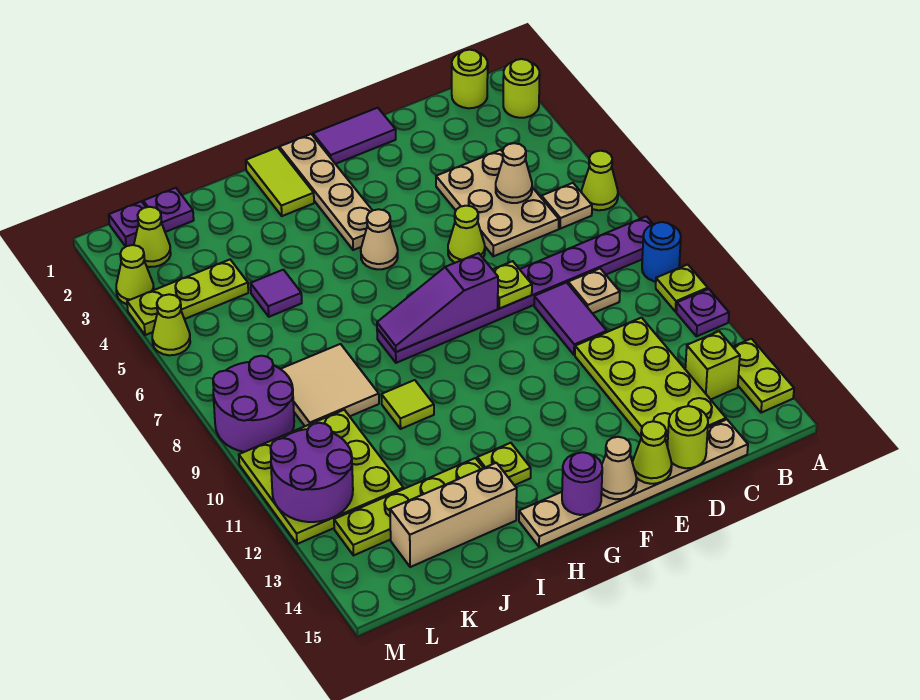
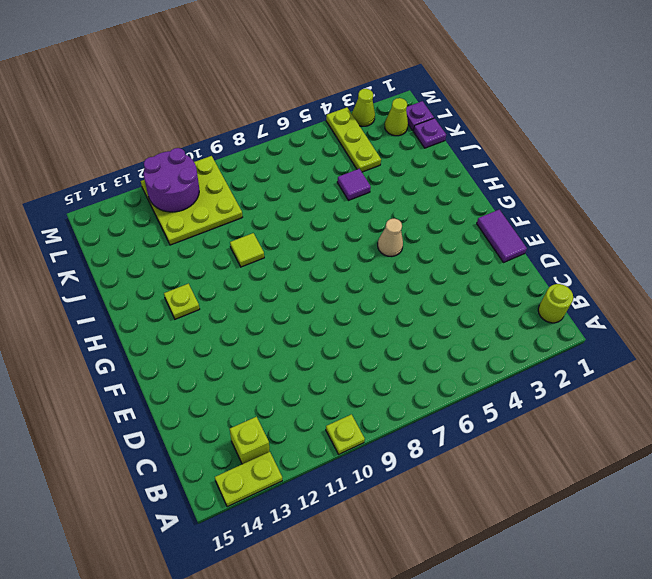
none -> lime 1x1 round brick [503,59,540,118]
none -> lime 1x1 cone [581,151,618,210]
none -> purple 1x8 plate [377,216,653,363]
none -> blue 1x1 round brick [642,222,681,282]

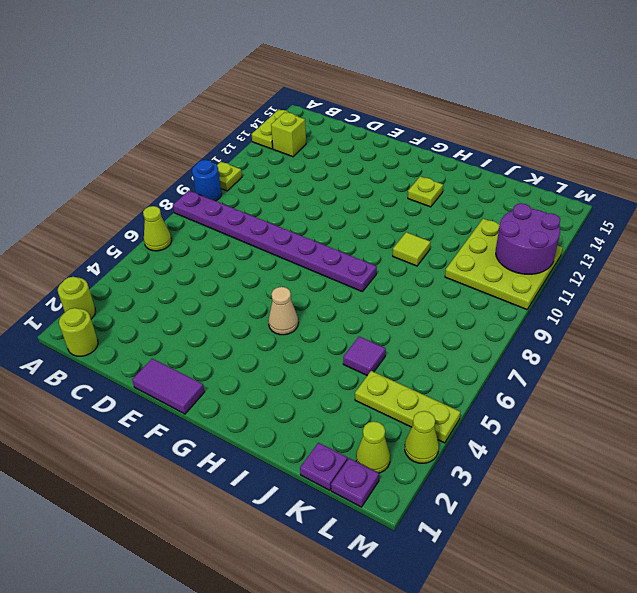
none -> purple 1x1 plate [676,289,729,336]
none -> tan 1x1 plate [542,183,592,229]
none -> tan 2x3 plate [436,150,559,256]
none -> tan 1x1 plate [568,269,620,313]

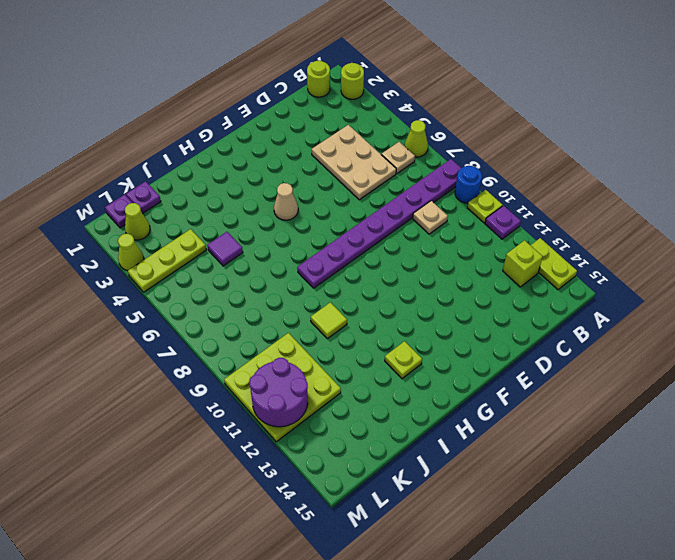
none -> lime 2x4 plate [575,318,726,445]
none -> tan 1x6 plate [519,419,748,547]
none -> purple 1x2 tile [534,283,607,355]
none -> purple 1x2 tile [313,108,396,164]

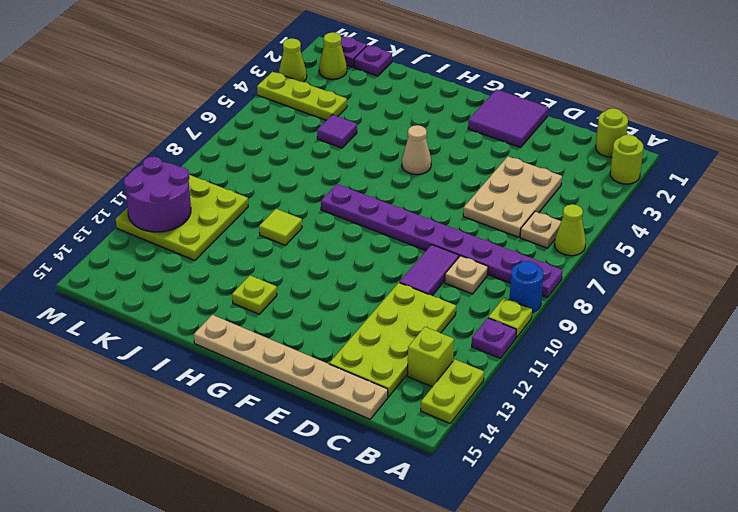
purple 2x2 tile [468,89,548,148] -> purple 1x2 tile [313,108,396,164]
none -> lime 1x1 cone [448,206,485,263]
none -> tan 1x4 plate [279,134,373,250]
none -> lime 1x2 tile [246,147,314,216]
none -> lime 1x4 plate [334,458,483,556]

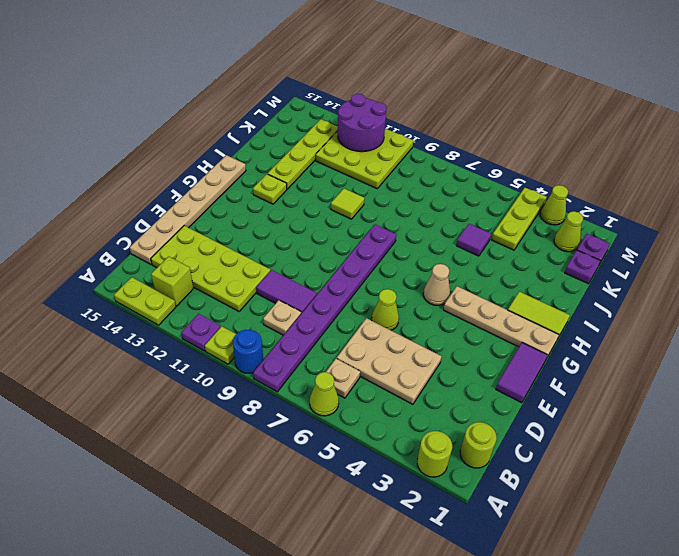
none -> tan 1x3 brick [390,463,517,567]
none -> tan 2x2 tile [281,344,379,426]
none -> purple 2x2 round brick [213,356,294,452]
none -> lime 1x1 cone [152,294,190,355]

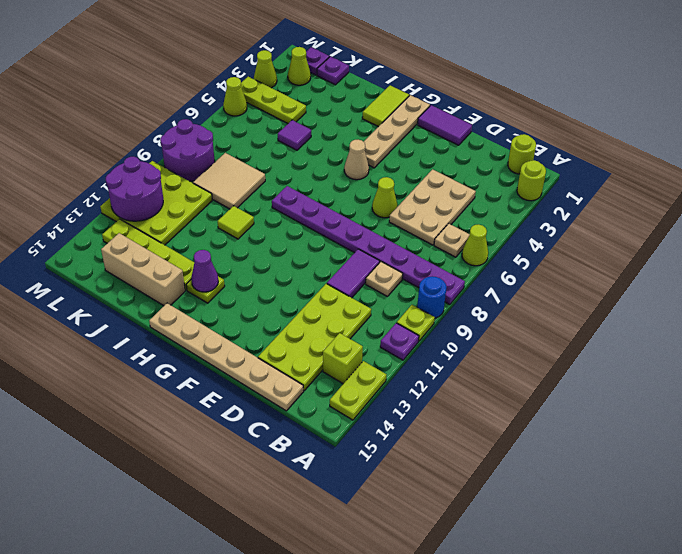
purple 1x1 cone [191,250,218,292] -> none
none -> tan 1x1 cone [496,143,532,203]
none -> lime 1x1 round brick [667,406,708,468]
none -> lime 1x1 plate [492,261,532,308]
none -> lime 1x1 cone [633,421,672,484]

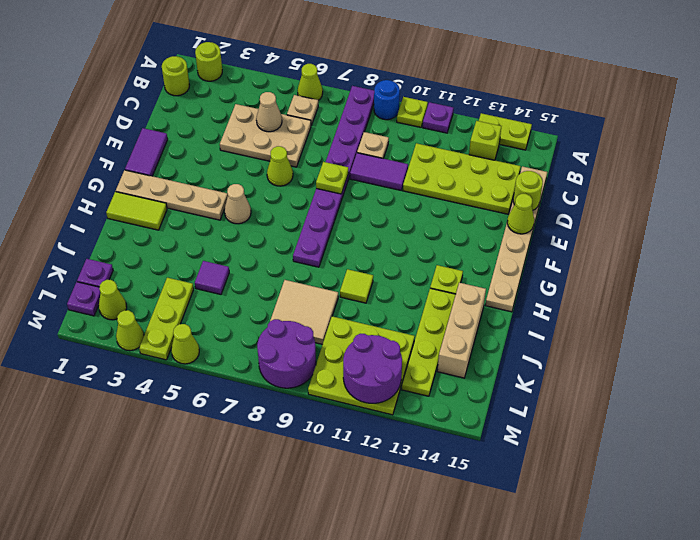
none -> purple 1x3 slope [377,253,498,352]
none -> tan 1x1 cone [601,437,637,499]
none -> purple 1x1 round brick [562,452,602,515]

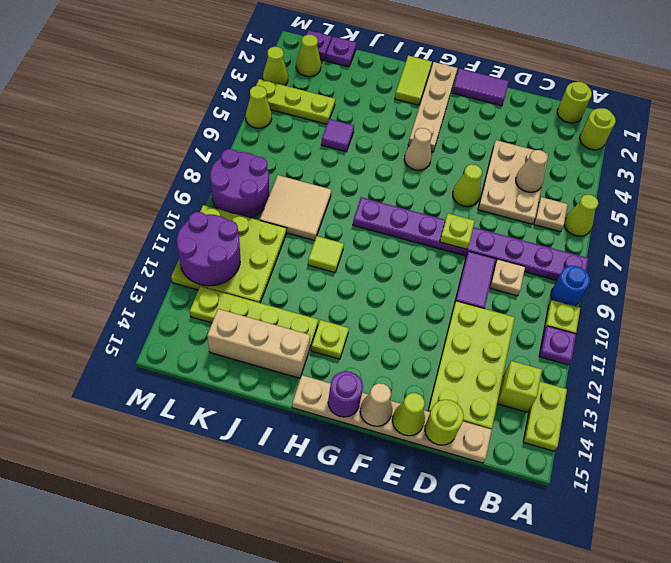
none -> purple 1x3 slope [377,253,498,352]

